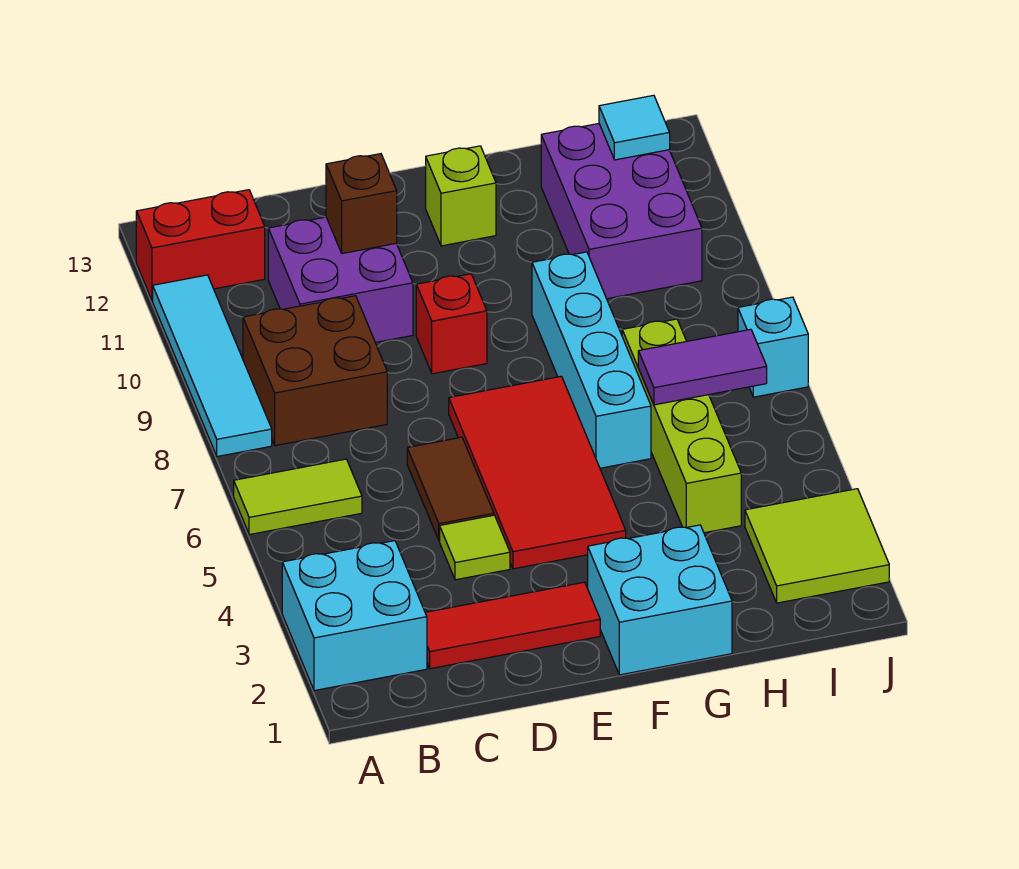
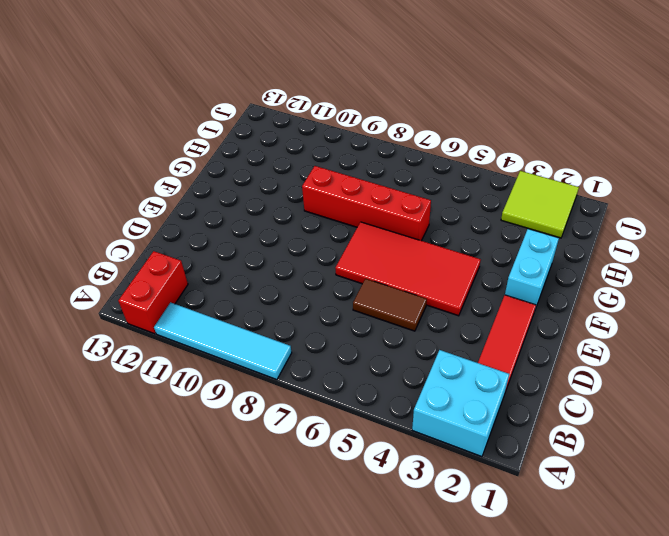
cyan 1x2 brick [505,229,559,309] -> cyan 2x2 brick [588,525,732,675]
red 1x4 brick [302,166,431,241] -> cyan 1x4 brick [532,252,651,468]
none -> lime 1x2 tile [234,459,362,535]
none -> brown 2x2 brick [243,296,387,446]
none -> purple 2x2 brick [268,217,413,343]

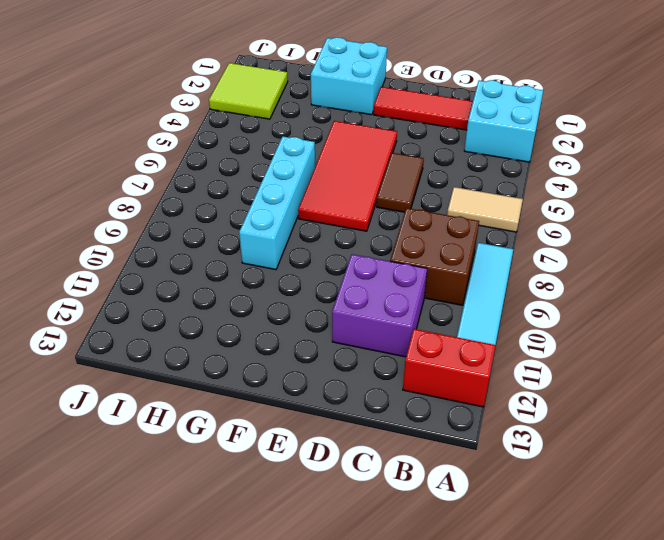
tan 1x2 tile [447,187,523,232] -> lime 1x2 tile [234,459,362,535]
none -> lime 1x1 tile [440,515,510,580]
none -> red 1x1 brick [416,274,487,374]
none -> lime 1x1 brick [426,146,496,246]

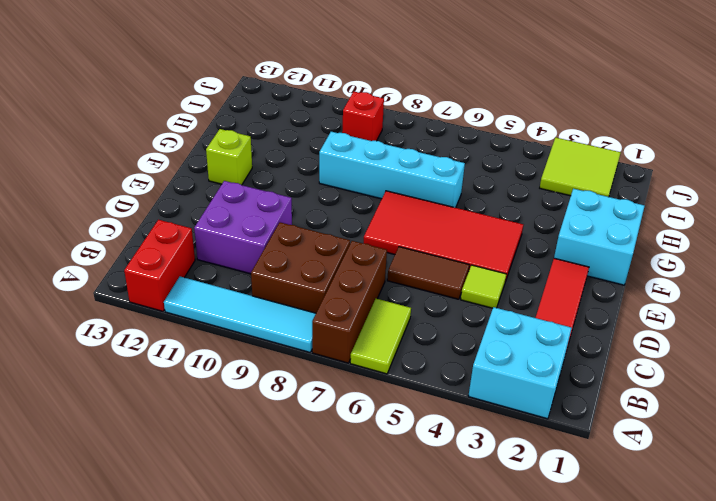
brown 1x3 brick [312,241,387,363] -> none
red 1x1 brick [342,92,384,141] -> red 1x1 brick moved to [416,274,487,374]
none -> lime 1x4 brick [622,319,741,533]
none -> purple 2x3 brick [541,124,702,299]
none -> cyan 1x1 brick [738,297,808,397]

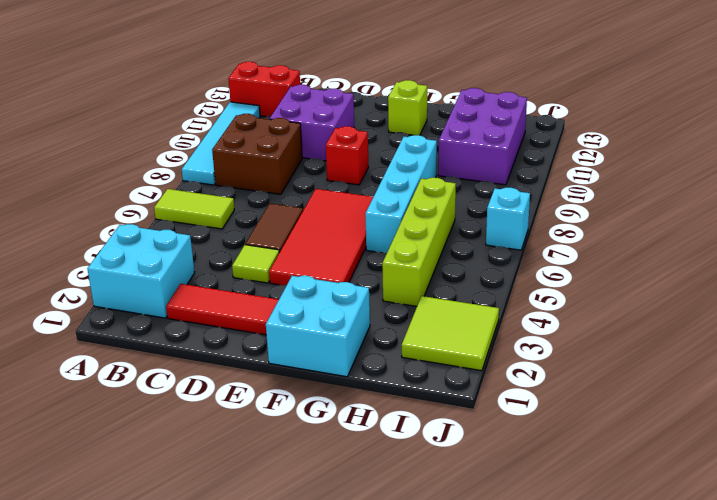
none -> brown 1x1 brick [326,154,397,254]
none -> purple 1x2 tile [638,329,767,405]
none -> cyan 1x1 tile [599,95,670,160]

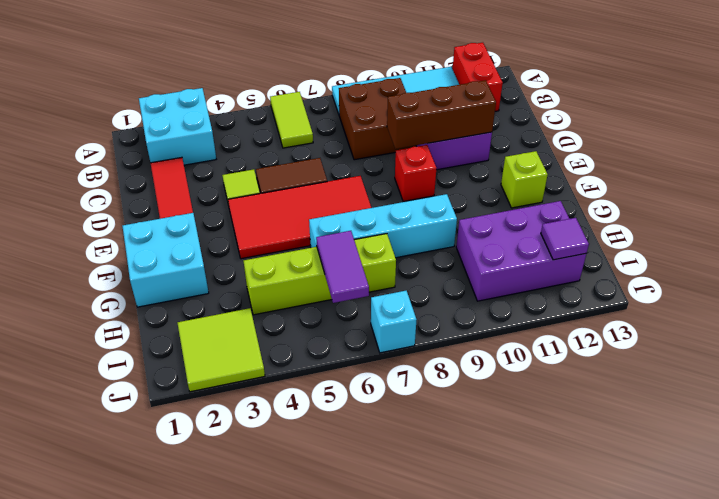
brown 1x3 brick [387,80,496,149] -> brown 1x1 brick [326,154,397,254]
purple 1x1 tile [541,218,589,260] -> cyan 1x1 tile [599,95,670,160]

